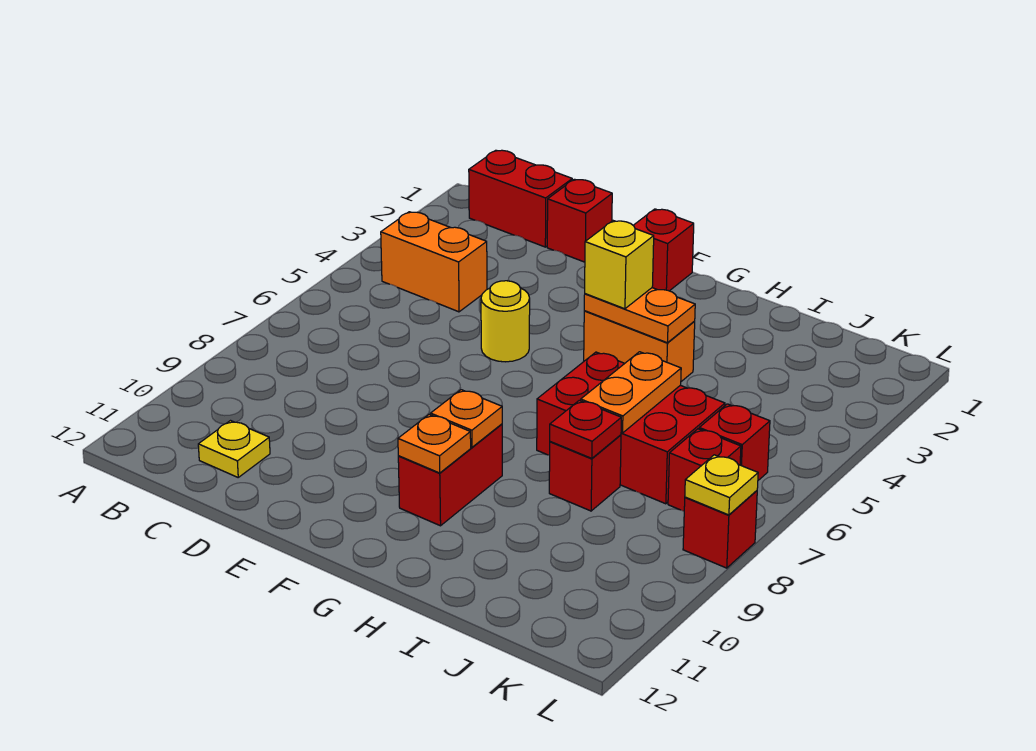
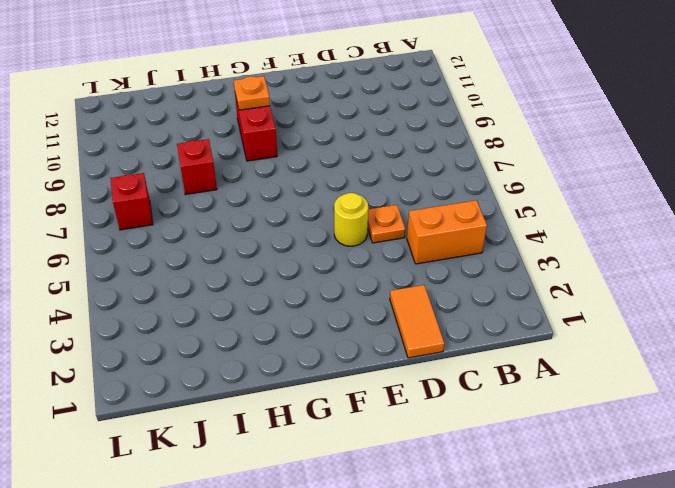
orange 1x2 tile [390,285,444,358] -> red 1x1 brick [547,179,612,262]
orange 1x1 plate [368,205,405,243] -> orange 1x1 plate moved to [431,390,502,447]
none -> red 1x2 brick [469,150,572,247]
none -> yellow 1x1 plate [198,421,270,477]
none -> red 1x1 brick [633,209,694,291]

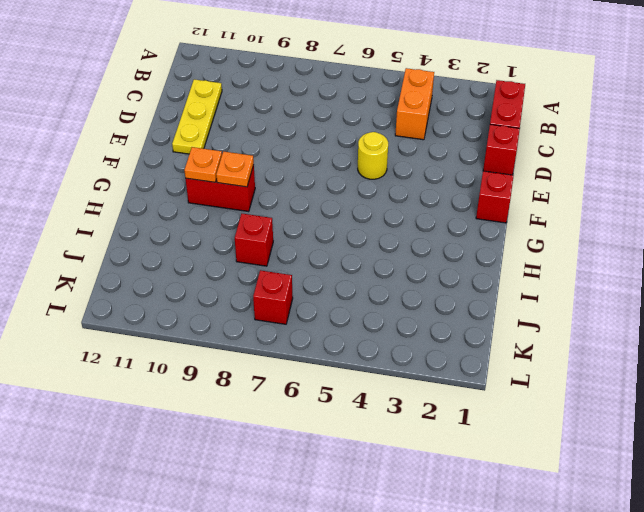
yellow 1x3 plate [172,79,222,154] -> yellow 1x1 plate [198,421,270,477]
none -> orange 1x2 brick [584,311,695,381]
none -> red 2x3 brick [537,352,725,504]
none -> red 1x1 brick [699,404,770,480]

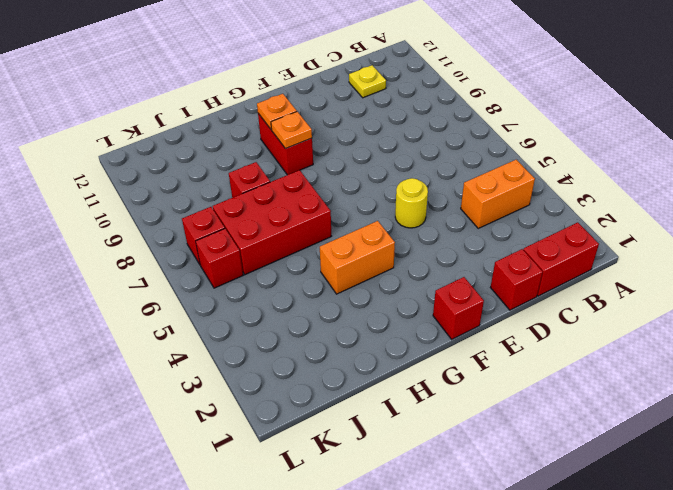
none -> red 1x1 brick [683,491,757,568]
none -> orange 1x2 plate [584,288,695,343]
none -> orange 1x2 plate [581,352,681,433]

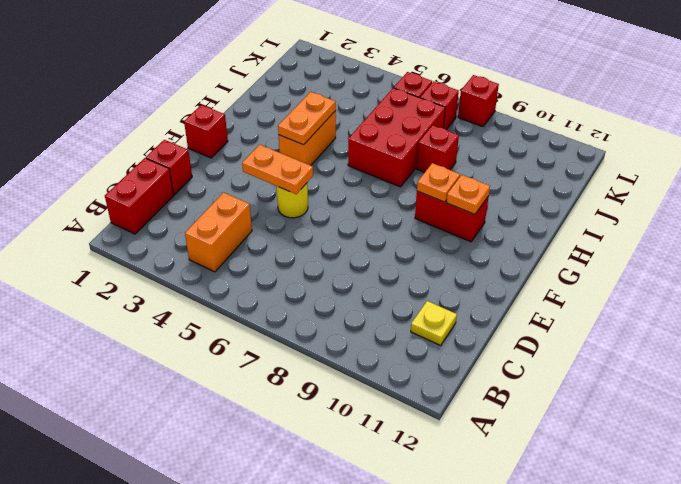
orange 1x2 plate [242,145,313,194] -> orange 1x2 plate moved to [581,352,681,433]
none -> red 1x1 plate [550,400,621,458]
none -> yellow 1x1 plate [685,455,758,515]
none -> yellow 1x1 brick [585,221,654,309]

